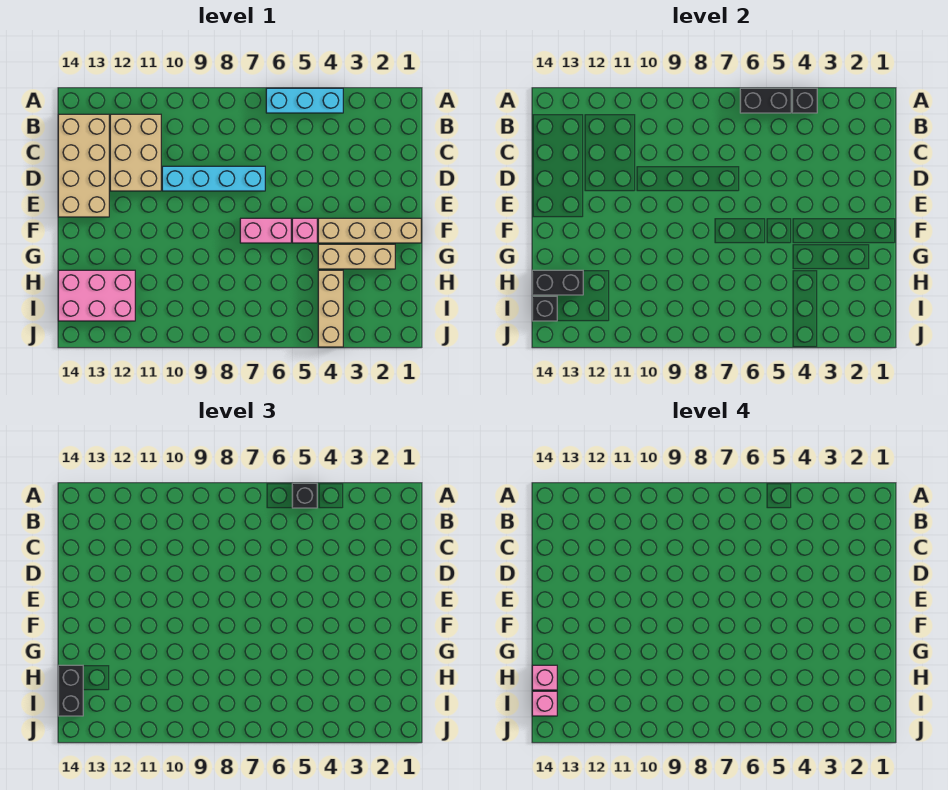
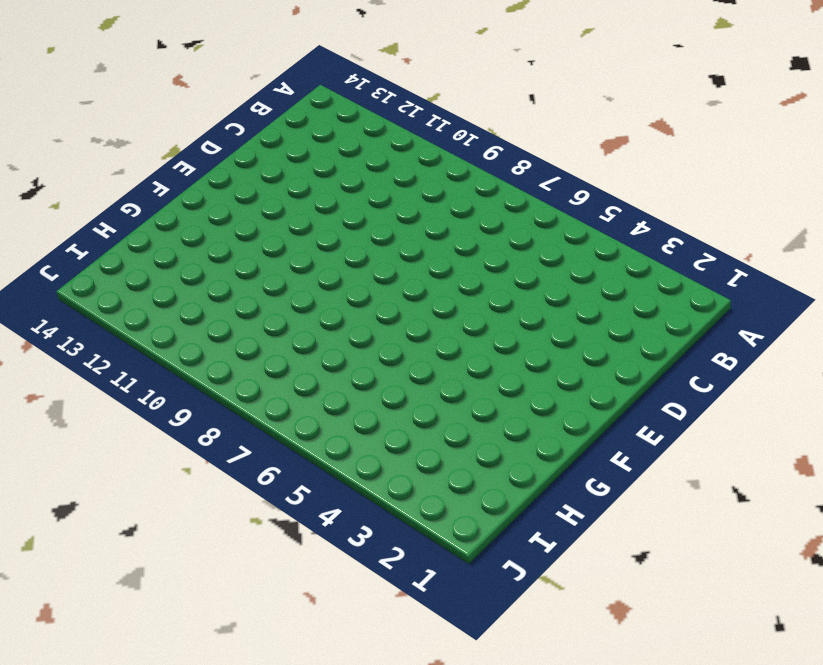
none -> cyan 1x3 brick [266,88,343,113]
none -> tan 2x3 brick [110,114,161,191]
none -> tan 2x4 brick [58,114,109,217]

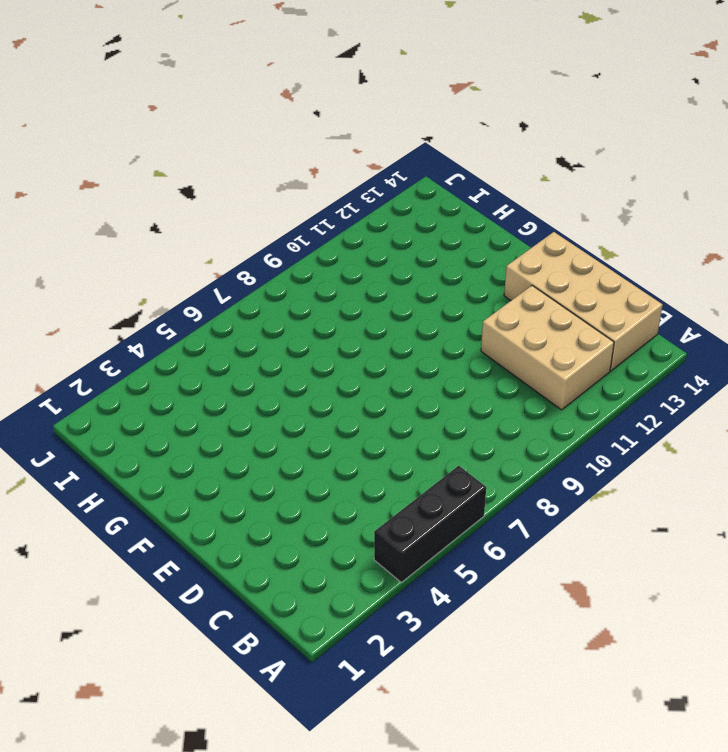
black 1x3 brick [374,466,486,582] -> cyan 1x3 brick [266,88,343,113]
none -> cyan 1x4 brick [162,166,265,191]
none -> tan 1x4 brick [318,218,421,243]
none -> pink 1x1 brick [292,218,317,243]

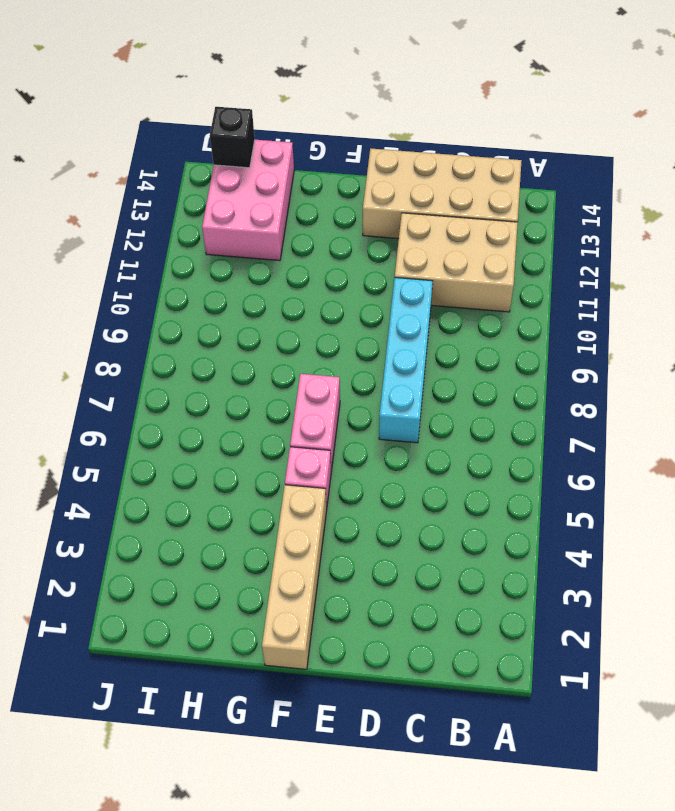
none -> cyan 1x3 brick [266,88,343,113]
none -> tan 1x3 brick [318,244,395,269]
none -> tan 1x3 brick [318,270,343,347]

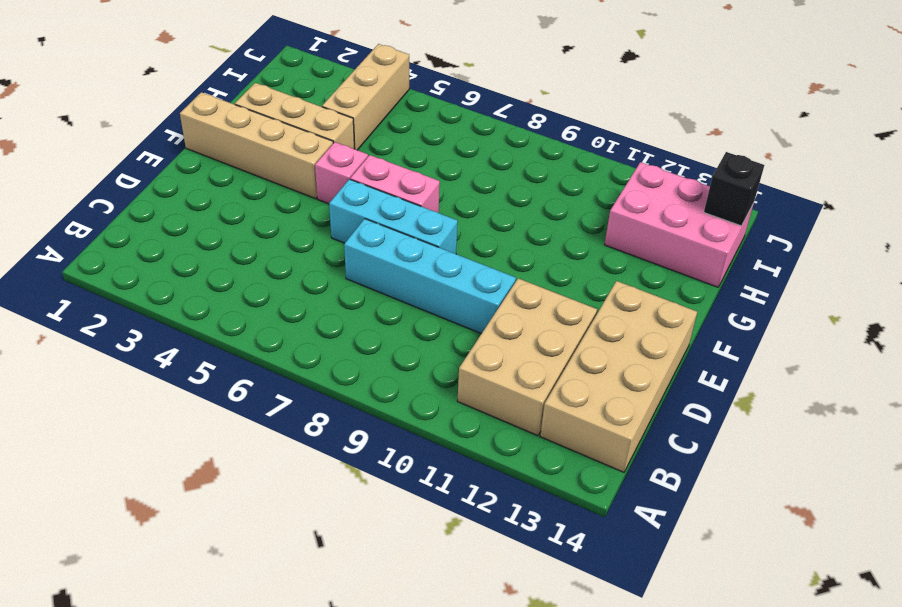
cyan 1x3 brick [329,179,458,254] -> cyan 1x3 brick moved to [266,88,343,113]
none -> black 1x1 brick [792,88,817,113]
none -> black 1x2 brick [740,88,791,113]
none -> black 1x2 brick [532,270,583,295]

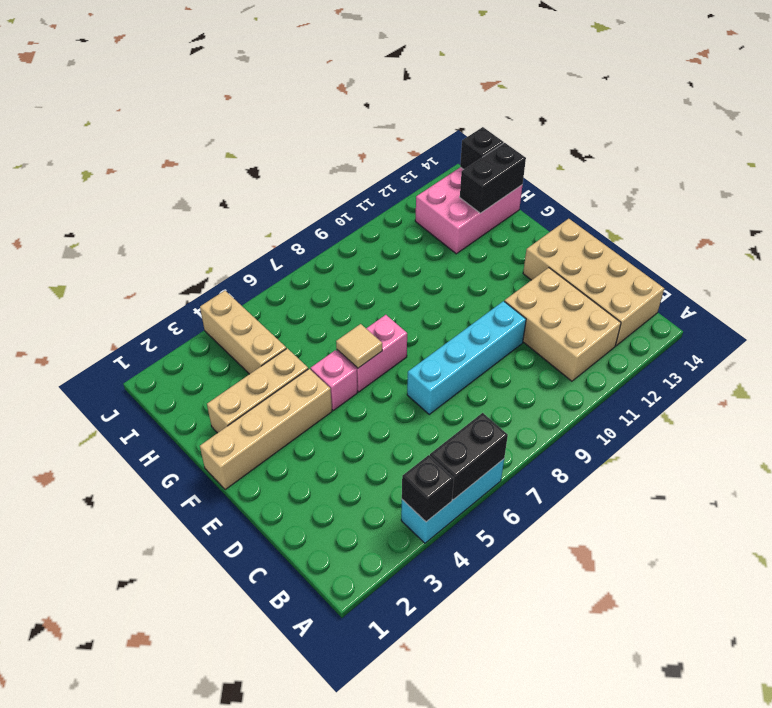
tan 1x1 tile [336,324,382,368] -> none
none -> black 1x1 brick [292,483,317,508]
none -> black 1x2 brick [58,665,83,716]
none -> pink 1x1 brick [532,665,557,690]

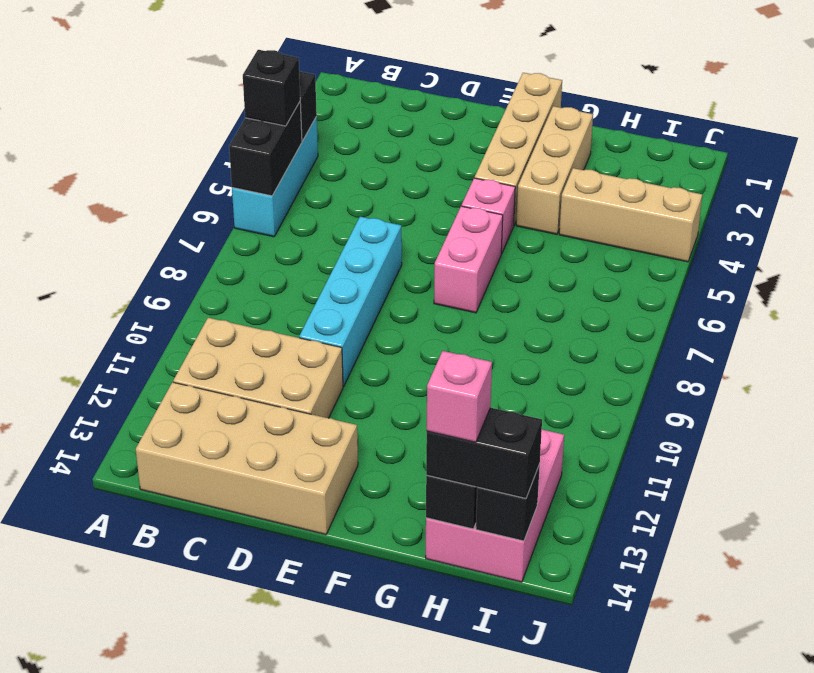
none -> pink 1x1 brick [532,691,557,716]

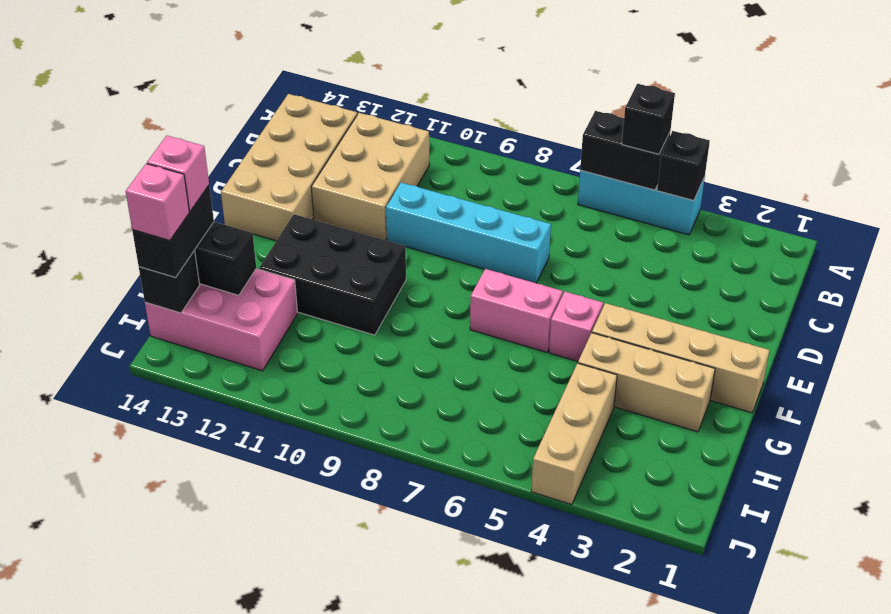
black 2x3 brick [259,214,406,335] -> none

